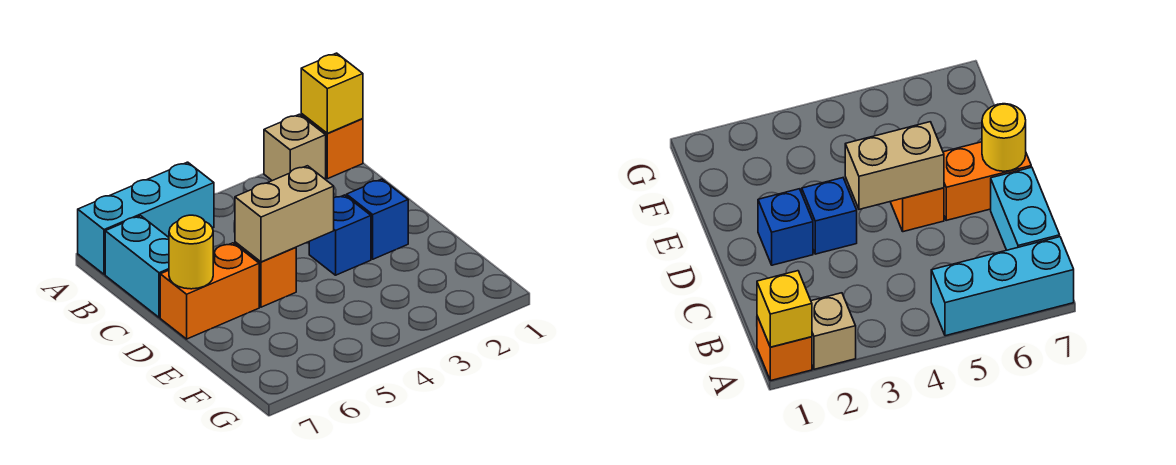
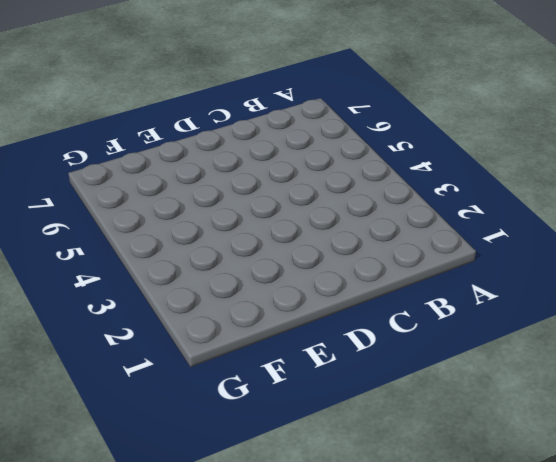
none -> orange 1x1 brick [301,114,363,179]
none -> tan 1x1 brick [264,114,326,181]

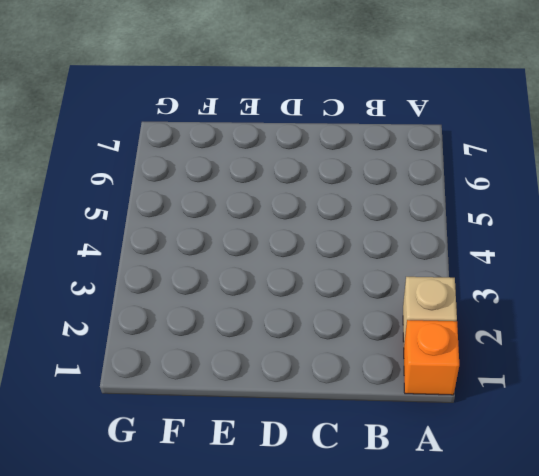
none -> cyan 1x3 brick [78,162,214,274]
none -> cyan 1x2 brick [105,216,169,317]

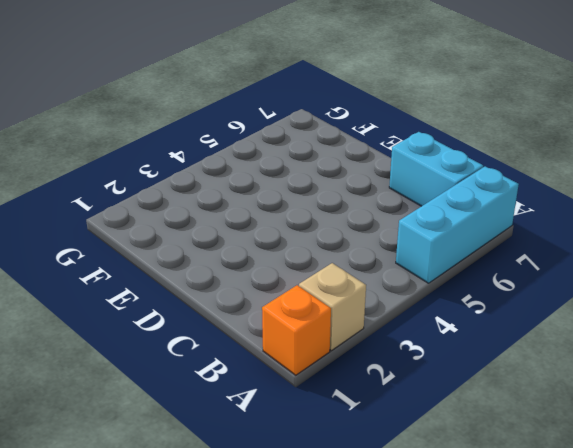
none -> blue 1x1 brick [347,179,408,259]
none -> blue 1x1 brick [309,195,371,275]

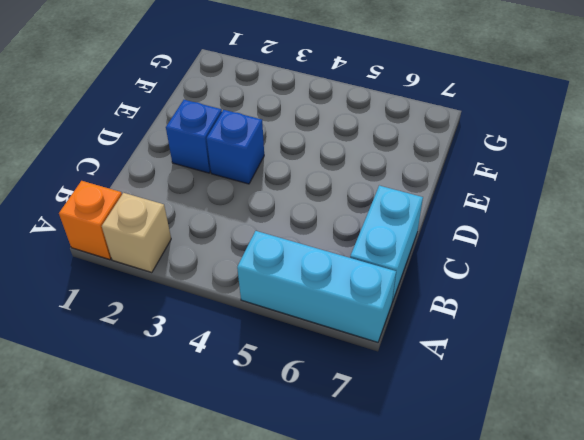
none -> orange 1x1 brick [235,242,296,307]
none -> orange 1x2 brick [160,243,259,339]

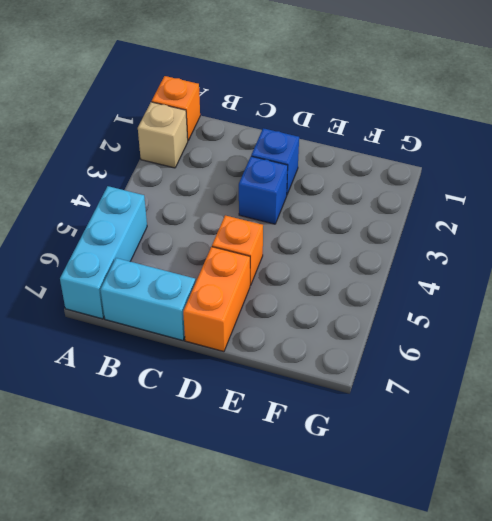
none -> yellow 1x1 brick [301,53,363,133]
none -> tan 1x2 brick [235,166,334,262]

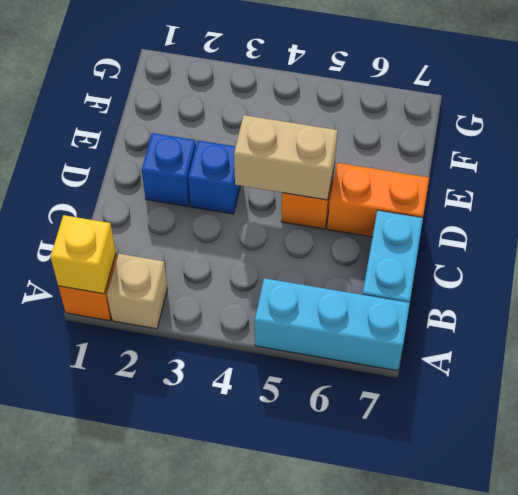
none -> yellow 1x1 round brick [169,215,213,289]

